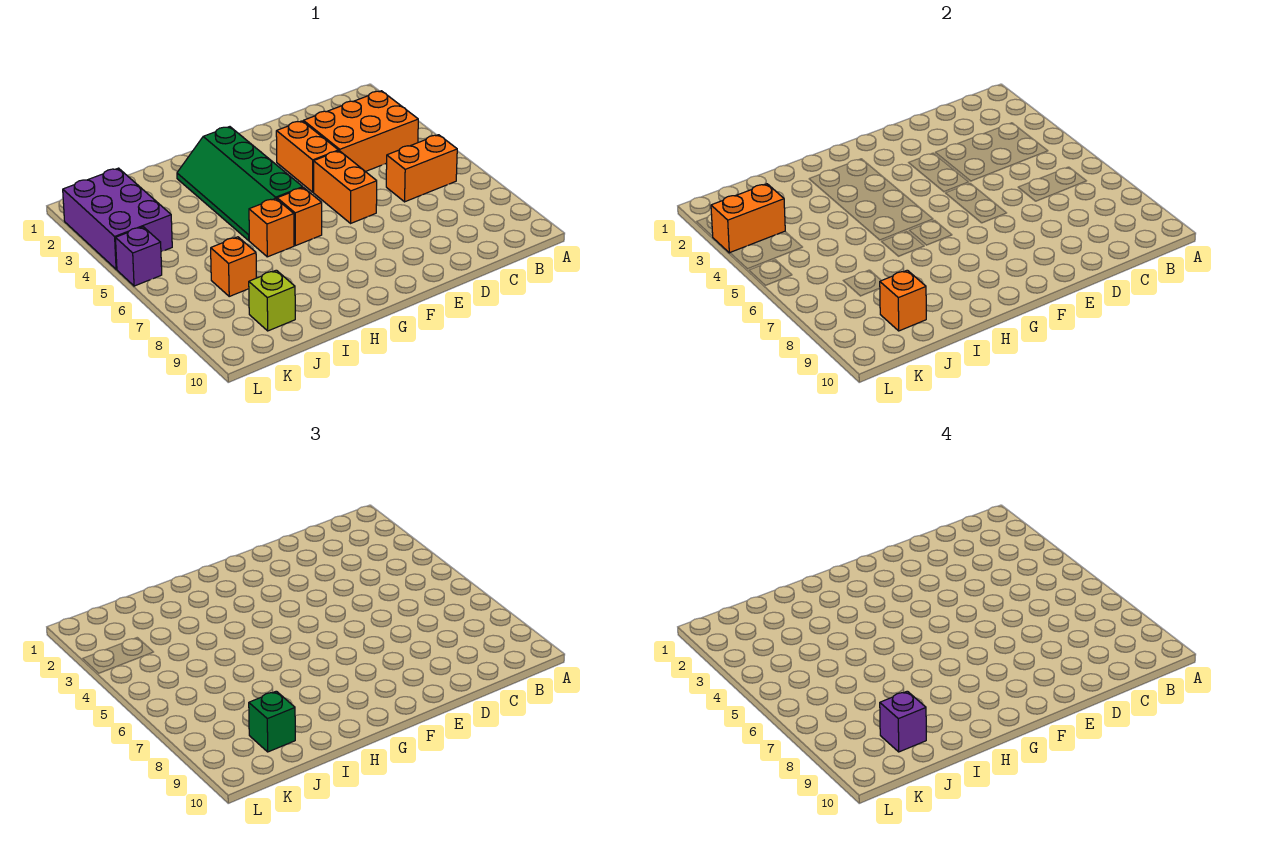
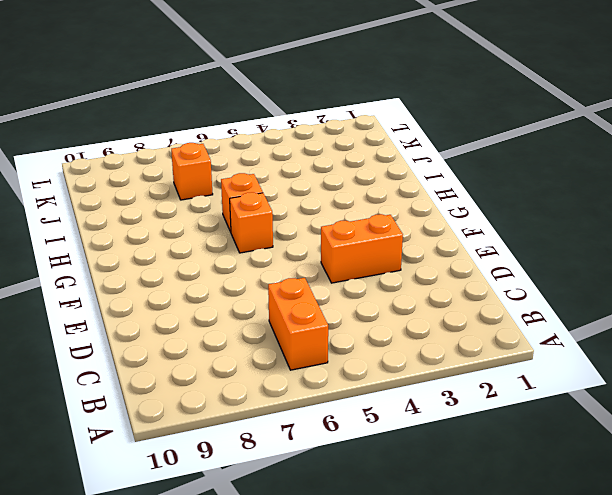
none -> orange 2x3 brick [303,91,418,172]
none -> orange 1x2 brick [314,151,377,223]
none -> green 2x4 slope [177,127,303,240]

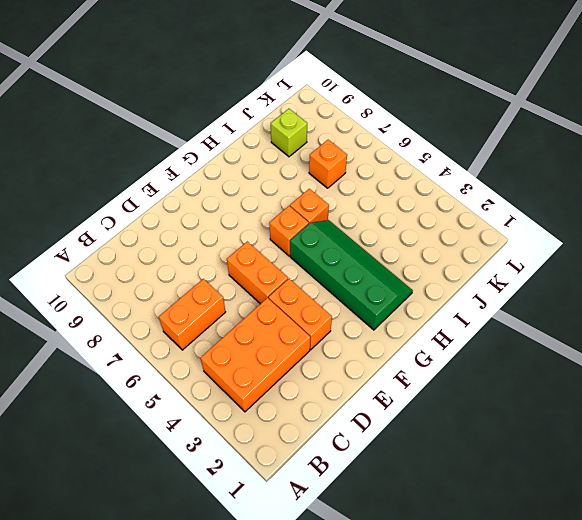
none -> purple 2x3 brick [63,168,172,269]
none -> purple 1x1 brick [116,227,162,286]
none -> orange 1x1 brick [880,270,926,331]

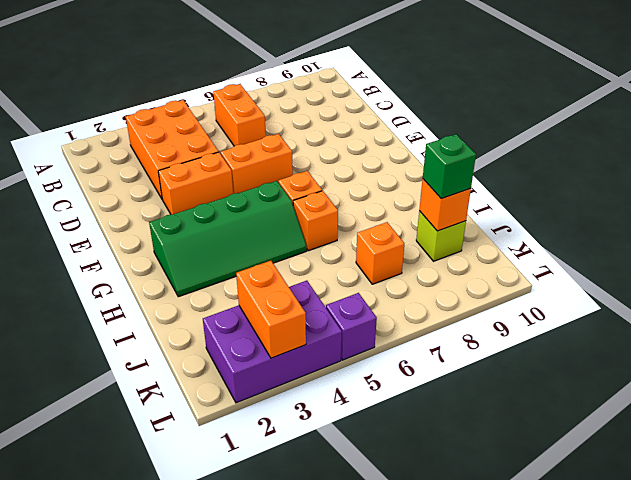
none -> purple 1x1 brick [880,691,926,752]

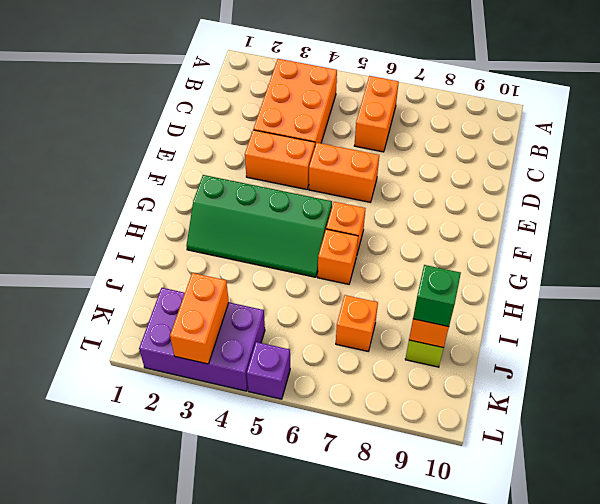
none -> purple 1x1 brick [880,691,926,752]

